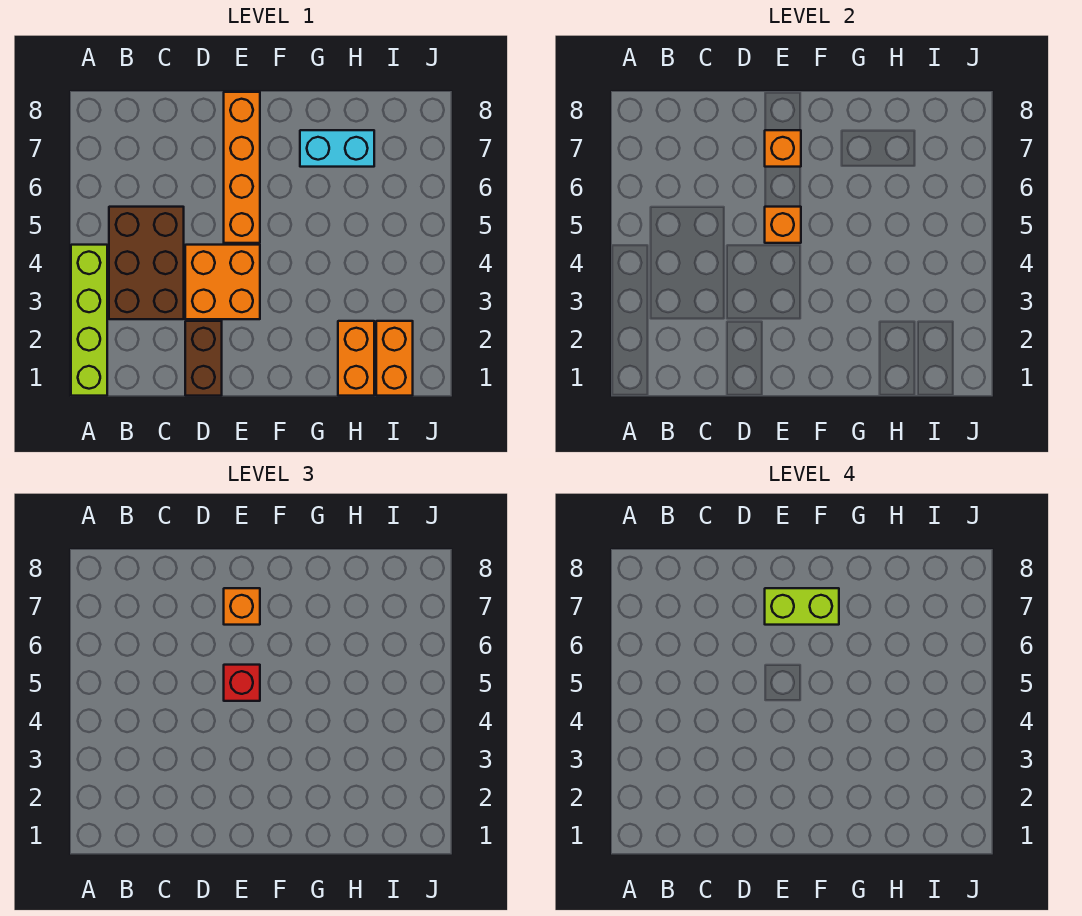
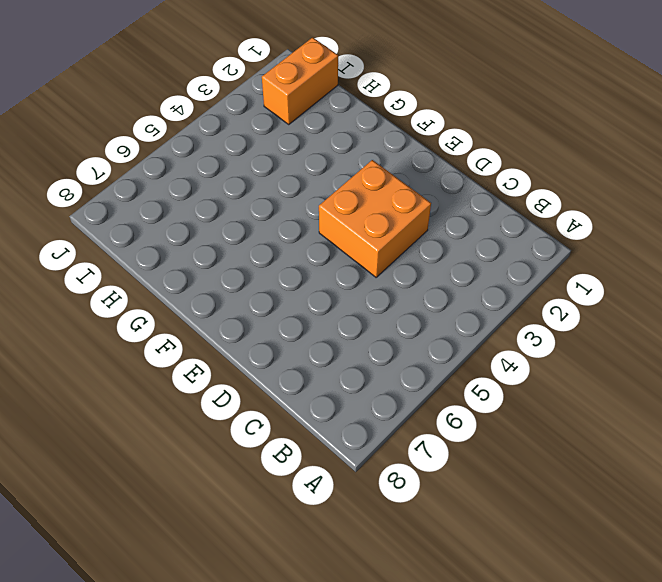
none -> lime 1x4 brick [71,245,107,396]
none -> brown 2x3 brick [109,207,184,319]
none -> brown 1x2 brick [185,321,222,396]

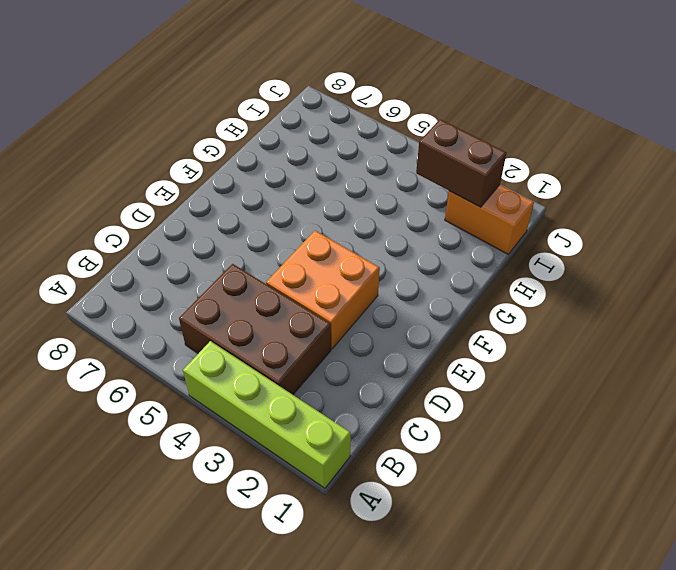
brown 1x2 brick [416,119,506,207] -> brown 1x2 brick moved to [185,321,222,396]
none -> orange 1x4 brick [224,92,260,243]
none -> cyan 1x2 brick [300,130,374,167]
none -> orange 1x2 brick [338,321,374,396]

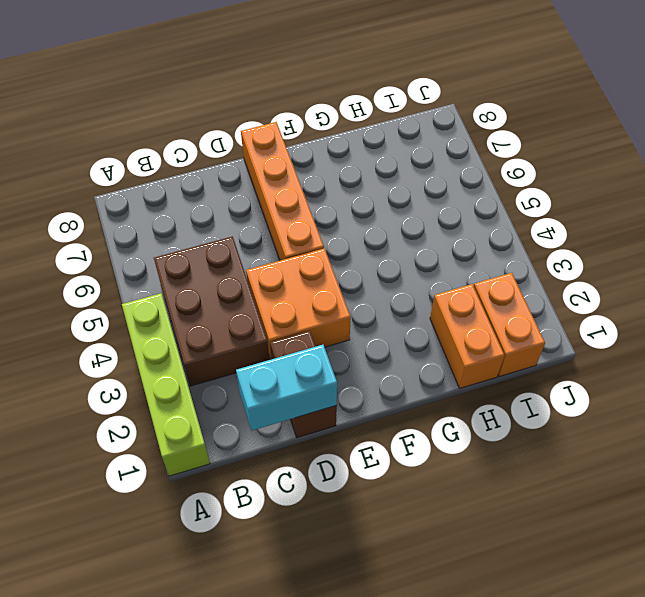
cyan 1x2 brick [236,345,337,430] -> cyan 1x2 brick moved to [300,130,374,167]
none -> orange 1x1 brick [765,207,801,243]
none -> orange 1x1 brick [765,130,801,167]
none -> red 1x1 brick [224,665,260,701]

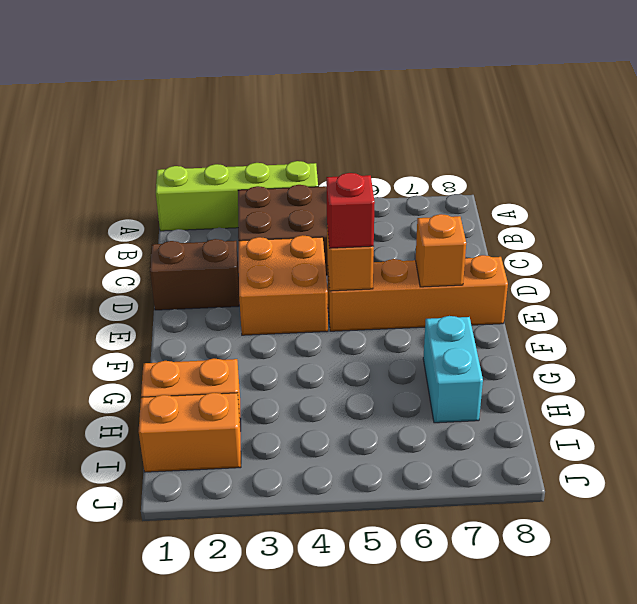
none -> orange 1x1 brick [224,588,260,625]
none -> lime 1x2 brick [765,588,839,625]

